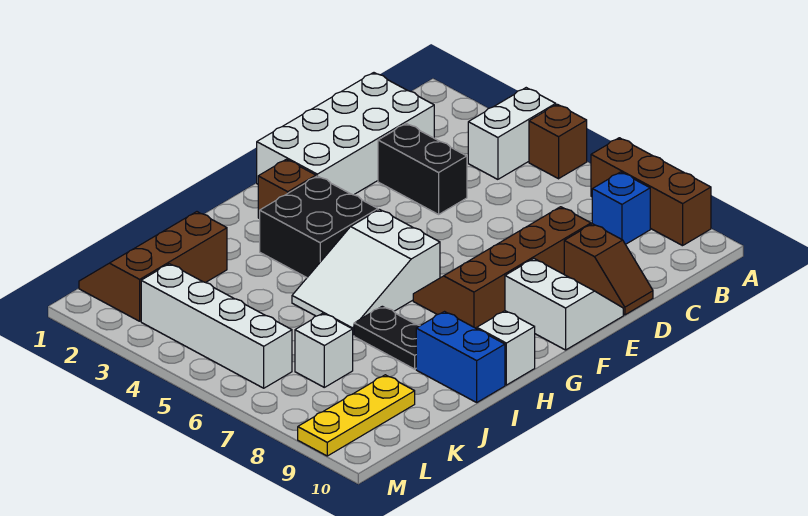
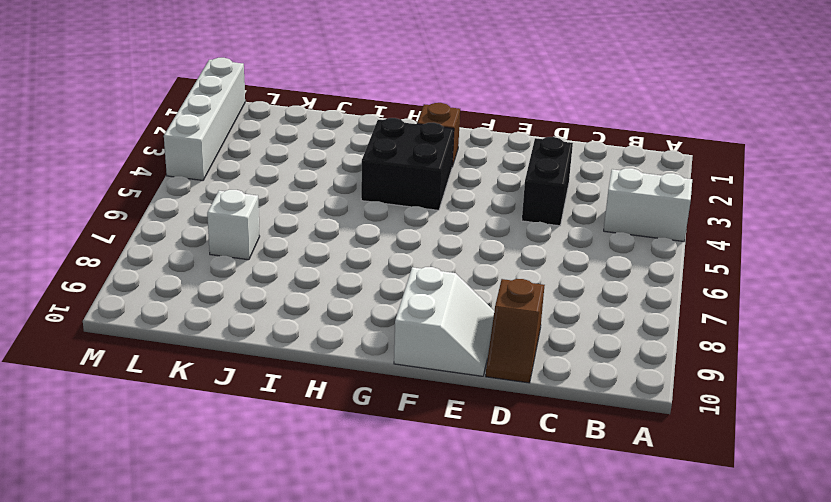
white 1x4 brick [164,58,245,180] -> white 1x4 brick moved to [141,264,292,388]
none -> brown 1x1 brick [529,104,587,179]
none -> brown 1x3 brick [591,138,711,246]
none -> blue 1x1 brick [592,172,650,244]

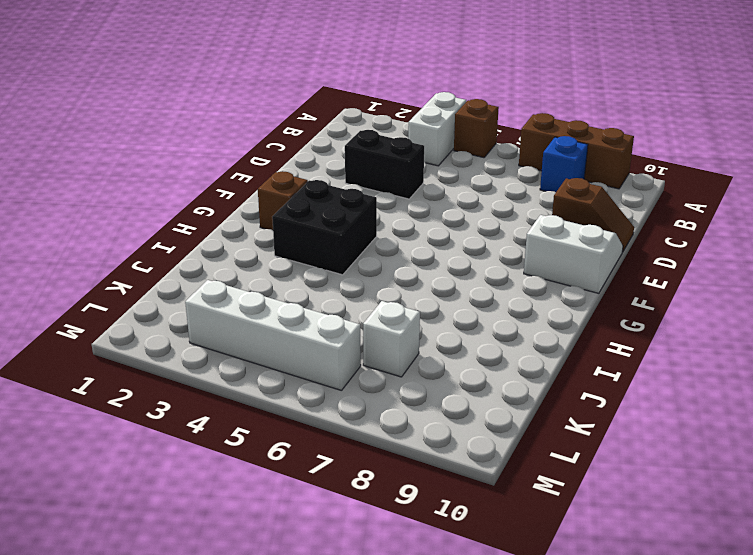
none -> white 2x4 brick [257,73,434,195]
none -> brown 2x4 slope [413,207,591,329]
none -> white 2x3 slope [292,210,440,335]

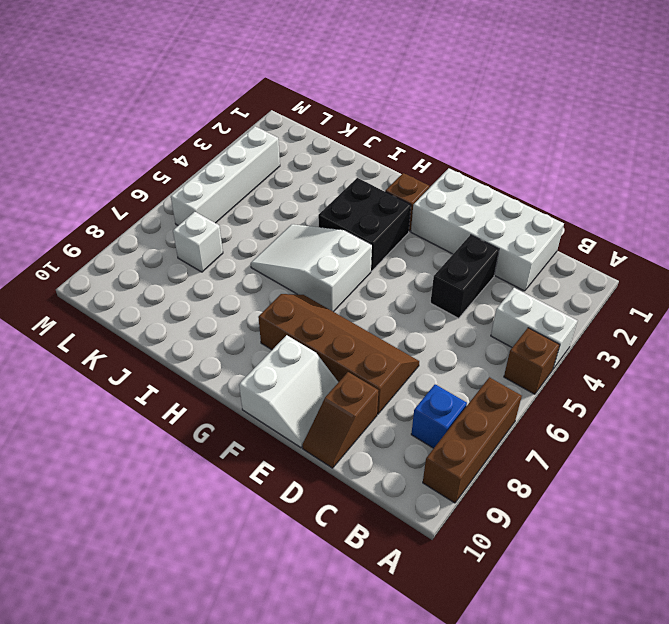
none -> white 1x1 brick [477,311,535,385]
none -> black 1x2 plate [354,306,420,369]
none -> blue 1x2 brick [416,312,505,402]

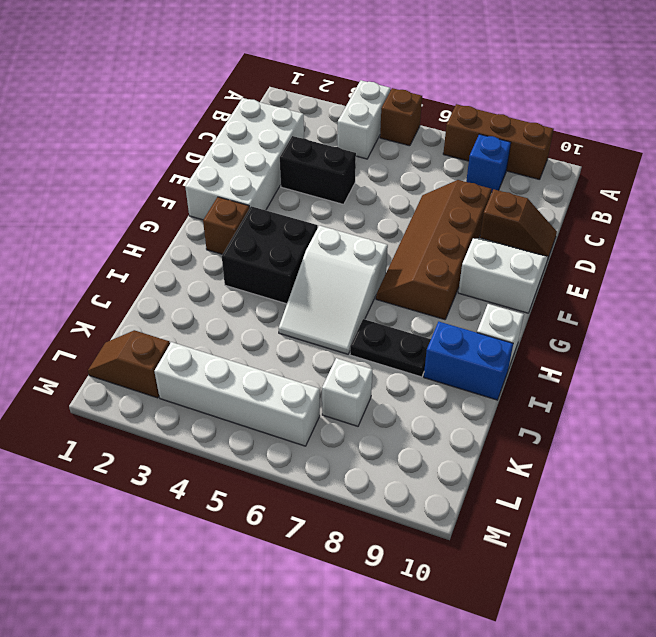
brown 1x2 slope [88,330,170,398] -> brown 2x3 slope [79,212,227,321]
none -> yellow 1x3 plate [298,375,415,456]

